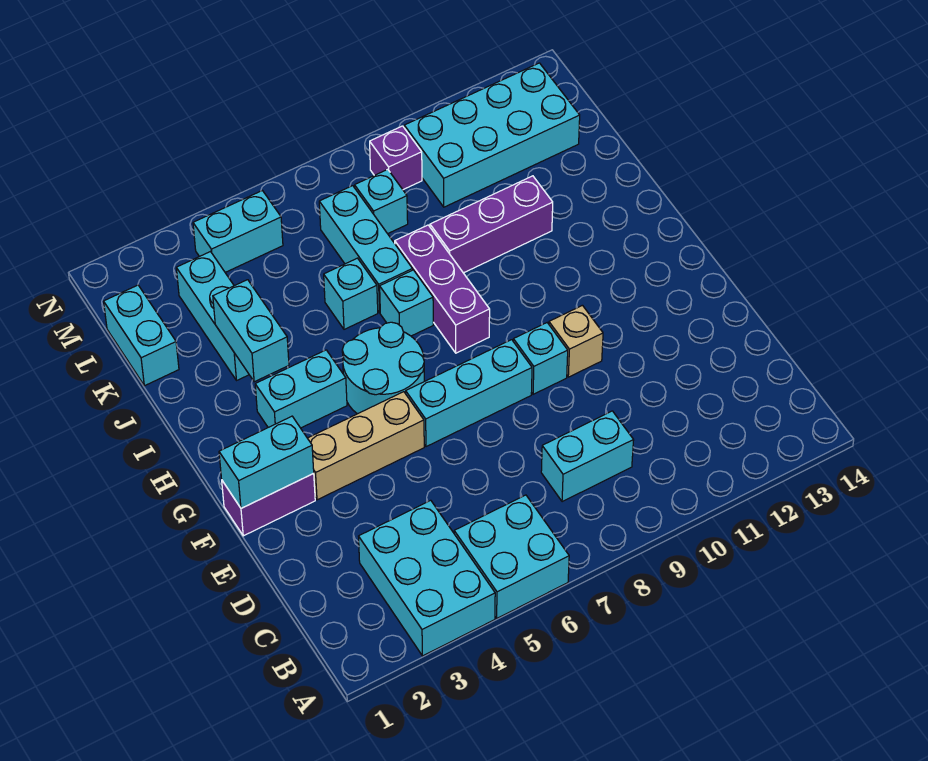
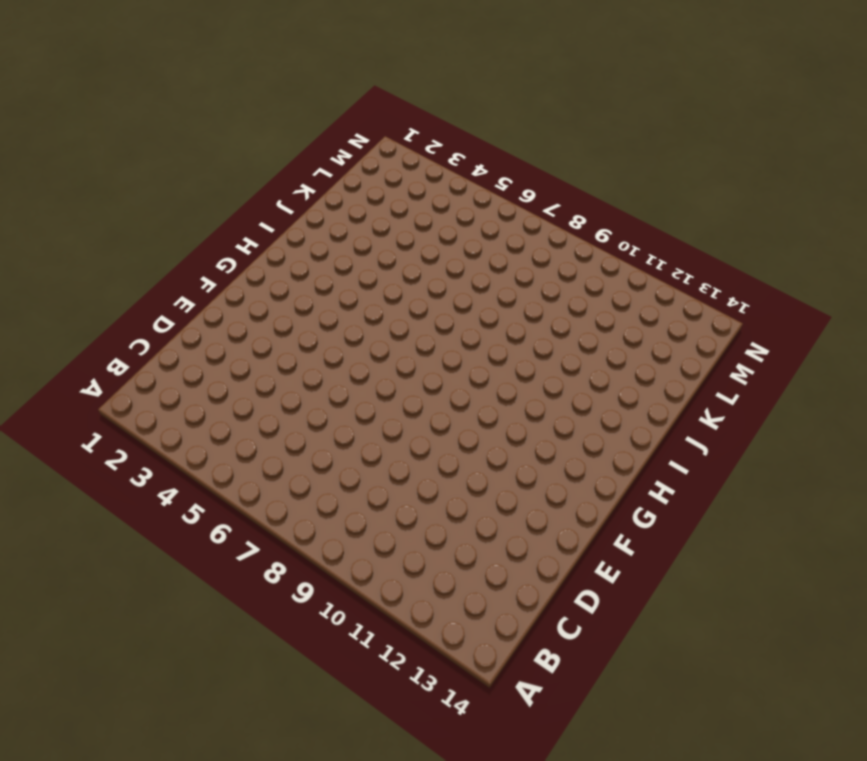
none -> cyan 2x3 brick [359,500,495,656]
none -> cyan 2x2 brick [454,495,569,618]
none -> cyan 1x2 brick [541,411,634,502]

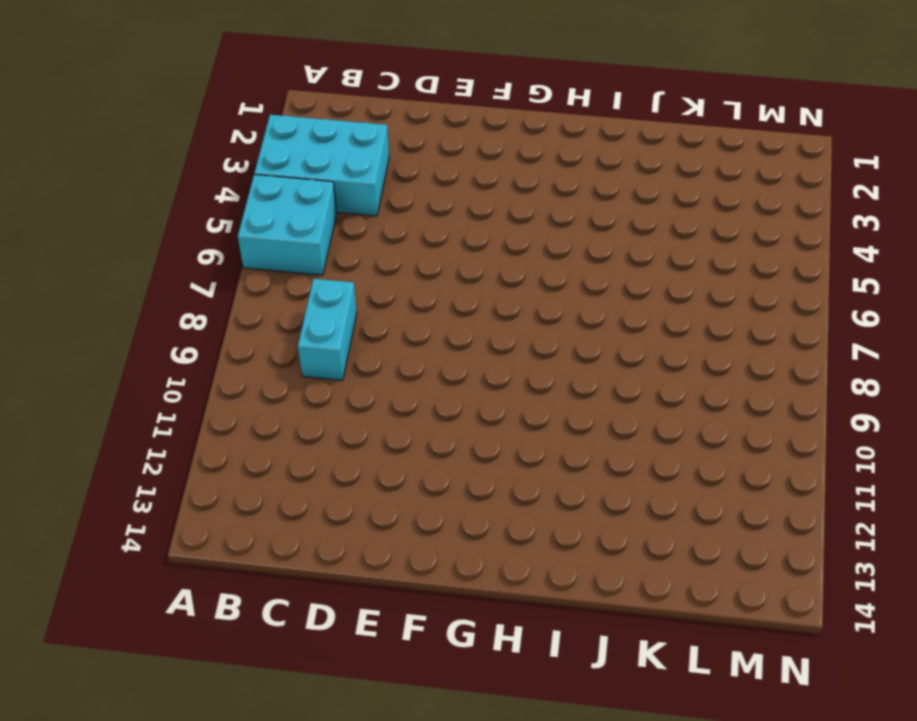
none -> purple 1x2 brick [222,474,315,536]
none -> tan 1x3 brick [308,392,424,500]
none -> cyan 1x3 brick [406,340,532,447]

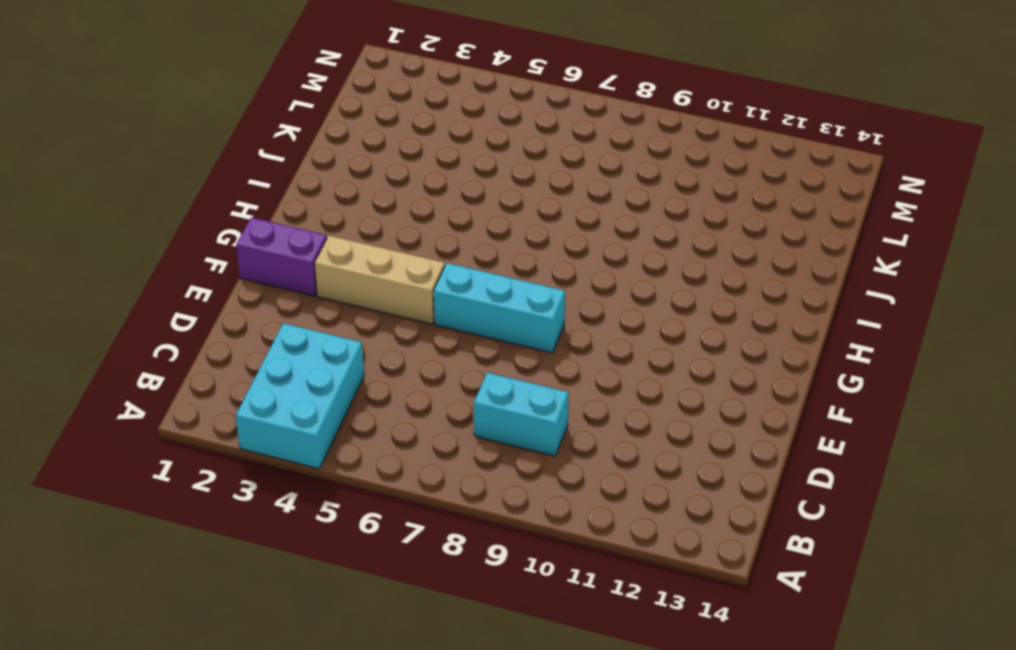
none -> cyan 2x2 brick [454,495,569,618]
none -> cyan 1x1 brick [513,323,568,394]
none -> tan 1x1 brick [549,305,603,377]

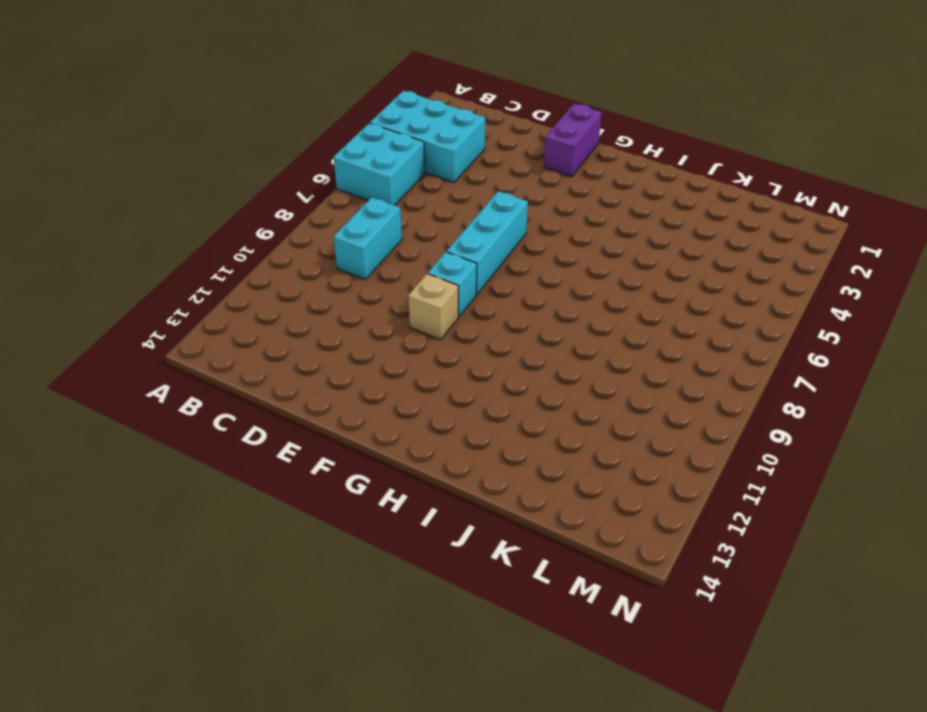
none -> tan 1x3 brick [308,392,424,500]
none -> cyan 2x2 round brick [342,322,424,414]
none -> cyan 1x2 brick [255,350,347,428]

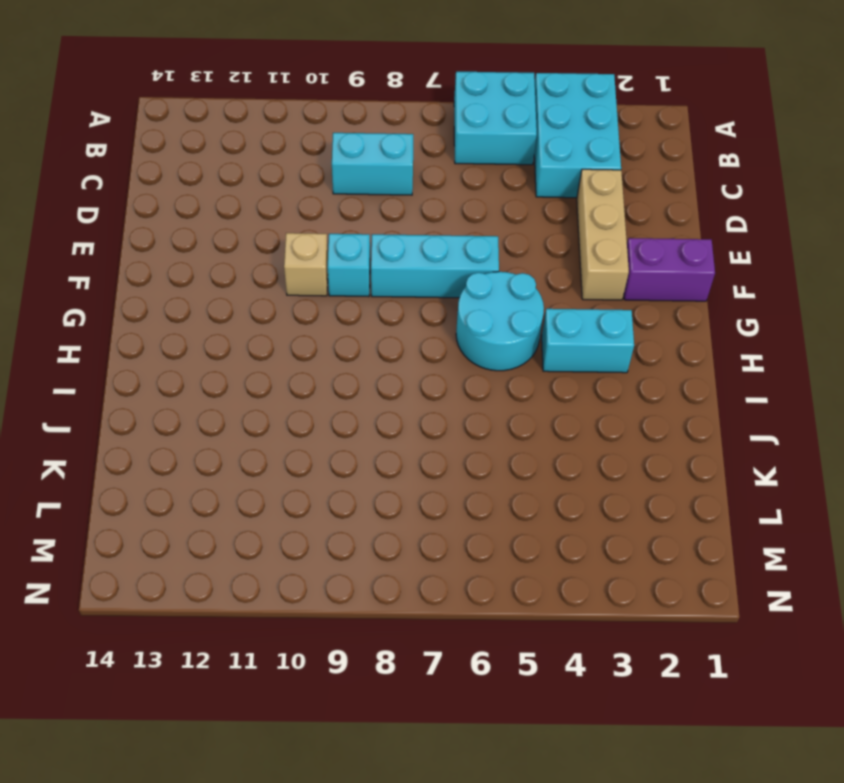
tan 1x3 brick [577,169,629,300] -> tan 1x3 brick turned to [308,392,424,500]
none -> purple 1x3 brick [395,225,490,353]
none -> cyan 1x1 brick [380,270,433,336]
none -> cyan 1x3 brick [176,252,249,381]

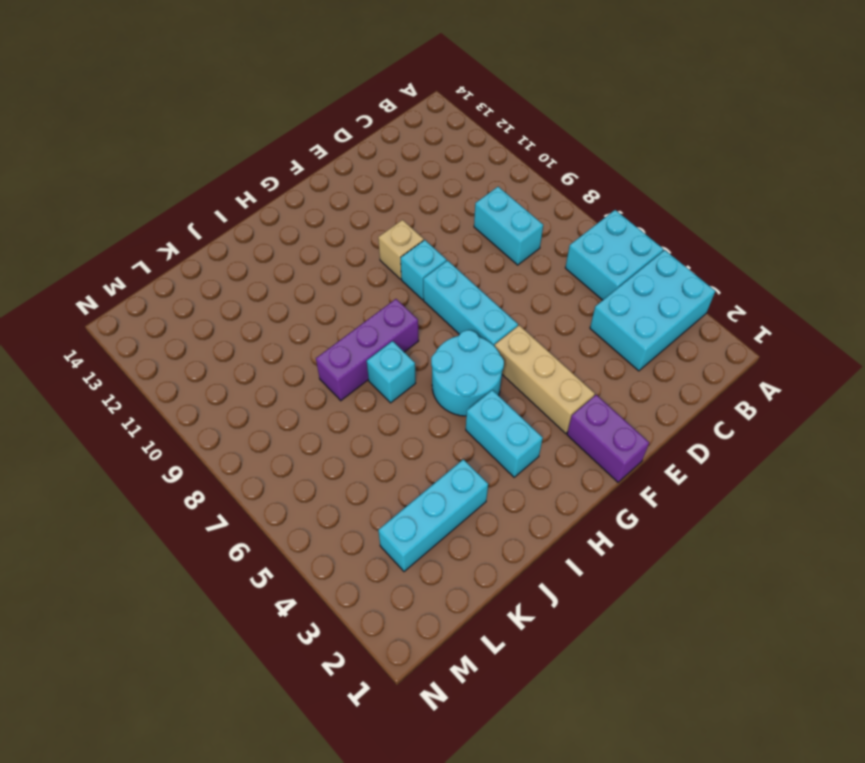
none -> cyan 1x1 brick [324,258,378,329]
none -> cyan 1x3 brick [319,186,413,313]
none -> purple 1x3 brick [430,176,553,273]

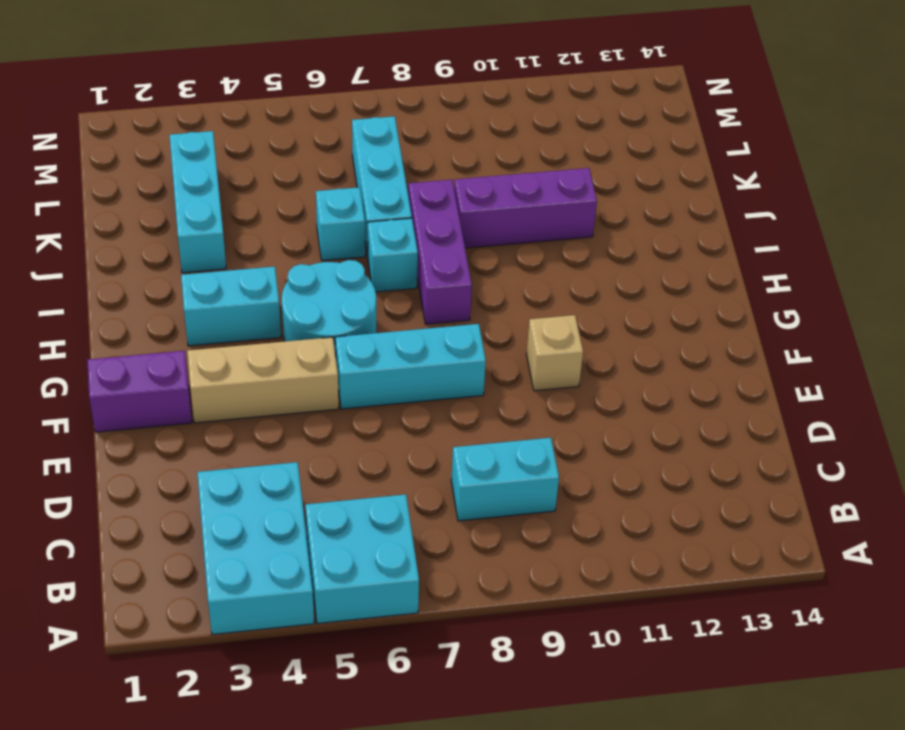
none -> cyan 1x1 brick [513,323,568,394]
none -> cyan 1x2 brick [104,285,179,386]
none -> cyan 1x1 brick [355,169,408,234]

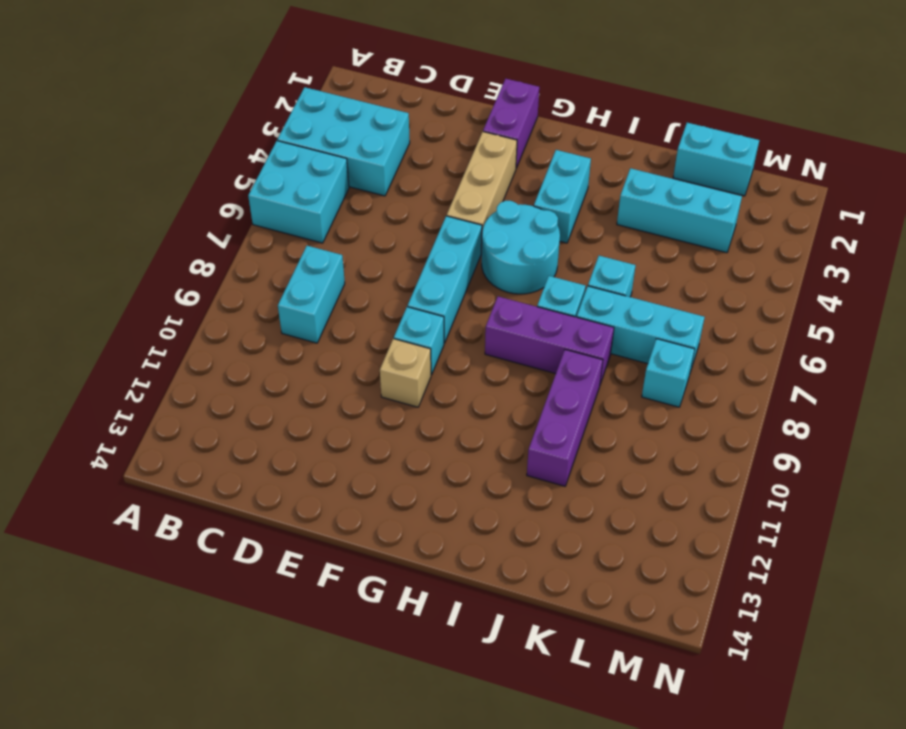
none -> cyan 2x4 brick [404,63,580,207]
none -> cyan 1x2 brick [193,191,283,272]
none -> purple 1x1 brick [370,126,422,190]

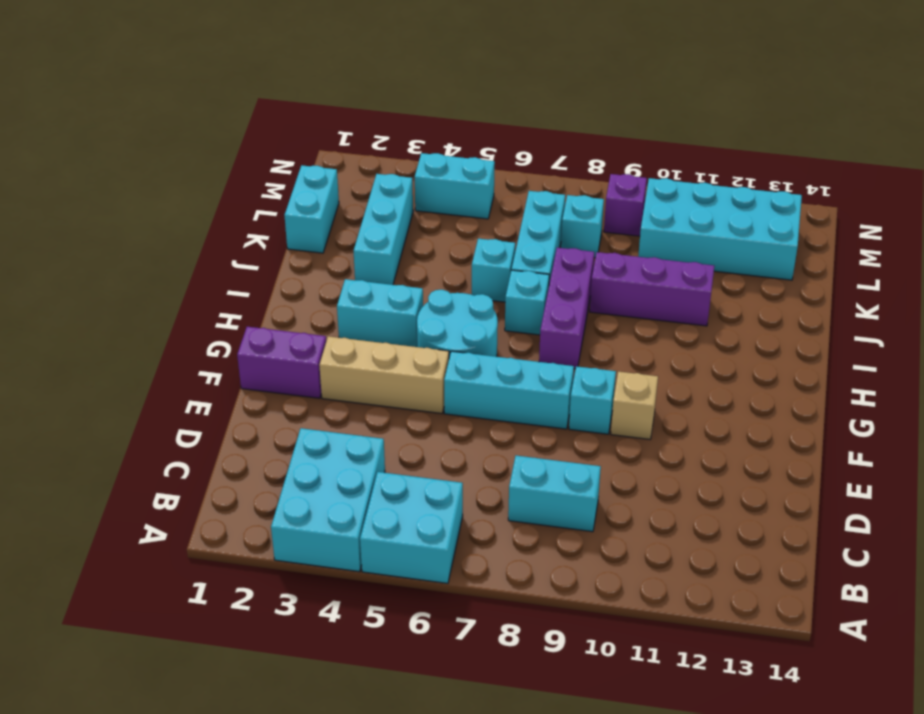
none -> cyan 1x2 brick [219,416,314,508]
none -> cyan 1x2 brick [213,280,289,382]

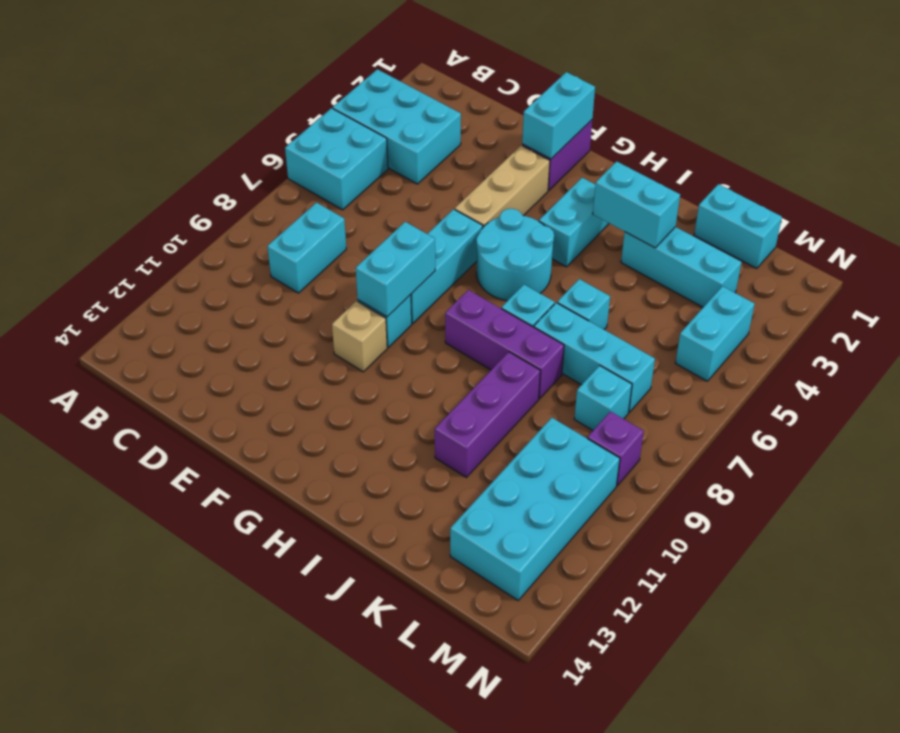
cyan 1x2 brick [356,222,435,317] -> none

